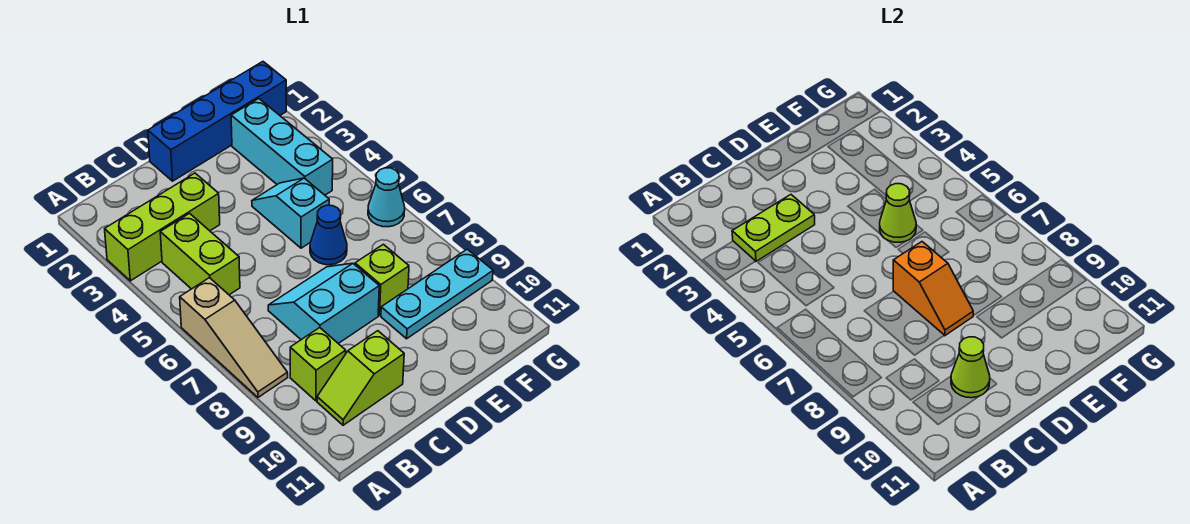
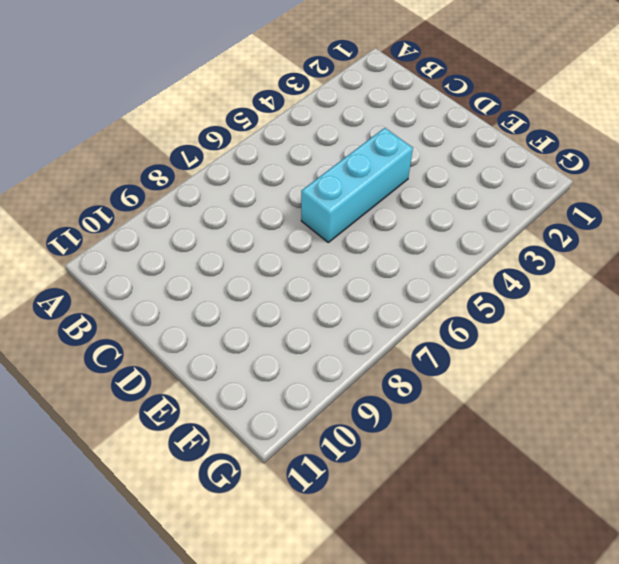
cyan 1x3 brick [301,128,413,242] -> cyan 1x3 brick moved to [231,98,333,195]
none -> lime 1x3 brick [105,173,220,281]
none -> tan 1x3 slope [180,278,288,397]
none -> lime 1x2 brick [160,213,240,295]

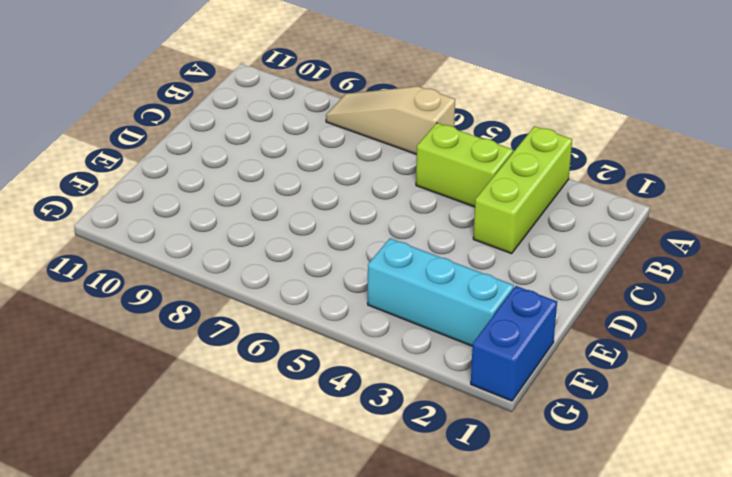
blue 1x2 brick [471,286,557,401] -> blue 1x4 brick [148,62,286,181]
none -> lime 1x1 brick [290,328,346,401]
none -> lime 1x2 slope [317,331,404,425]
none -> cyan 2x2 slope [268,263,379,344]

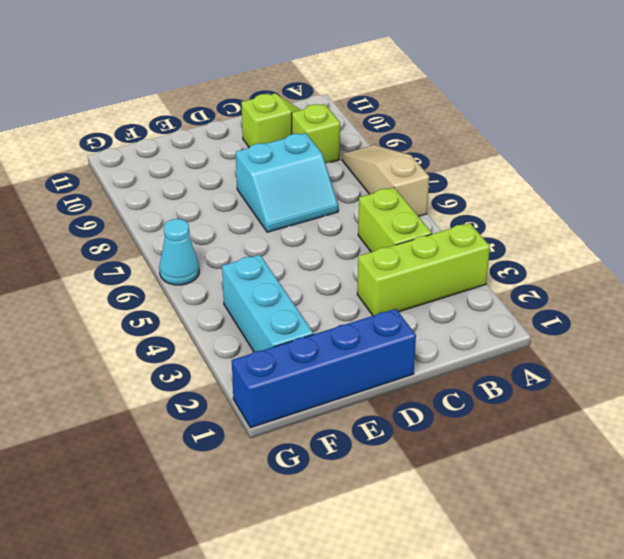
none -> cyan 1x2 slope [252,178,329,248]
none -> blue 1x1 cone [310,205,347,265]
none -> lime 1x1 brick [355,244,409,315]

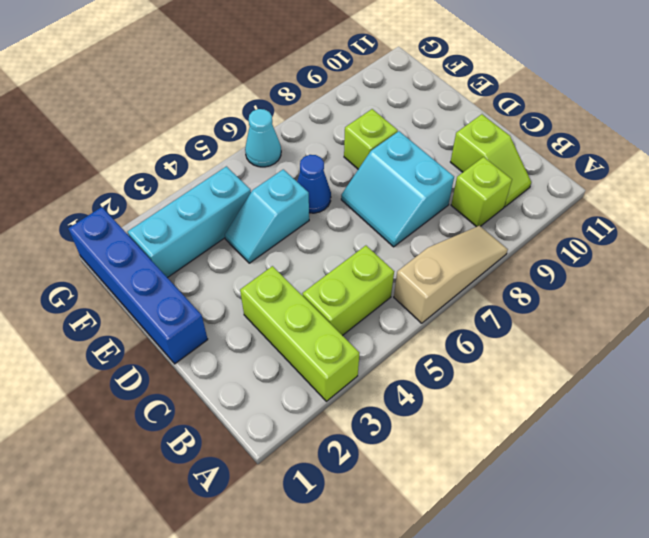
none -> cyan 1x3 plate [381,249,493,339]
none -> lime 1x2 plate [732,195,815,261]
none -> lime 1x1 cone [951,337,990,398]

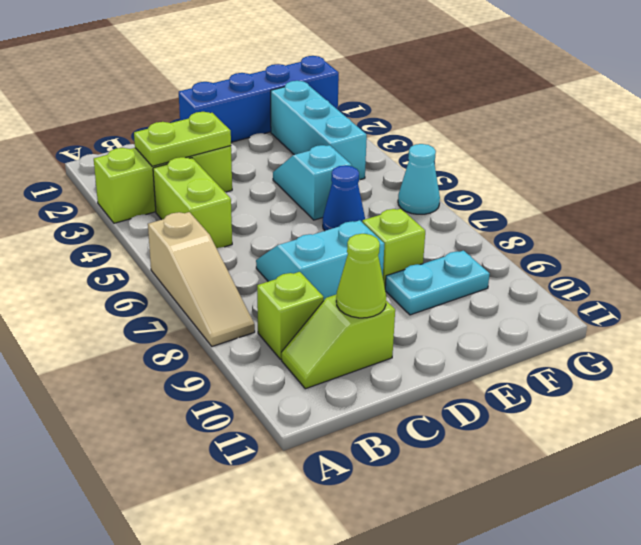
cyan 1x2 plate [385,251,490,315] -> cyan 1x3 plate [381,249,493,339]
none -> orange 1x2 slope [893,242,973,336]
none -> lime 1x1 cone [880,184,916,242]

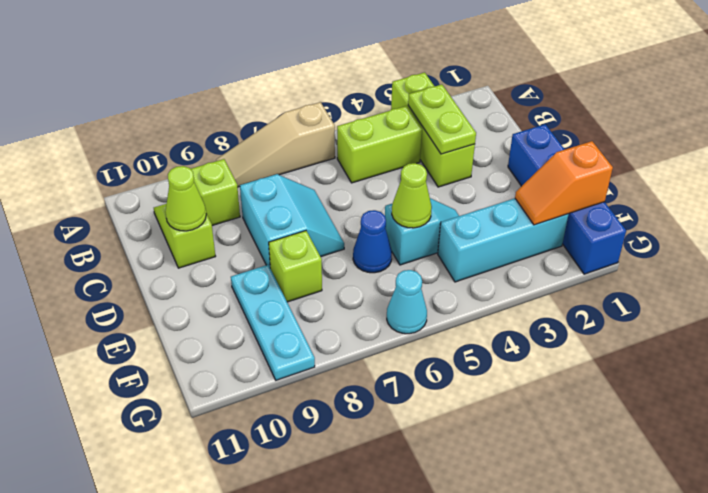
orange 1x2 slope [515,141,613,225] -> orange 1x2 slope moved to [893,242,973,336]

